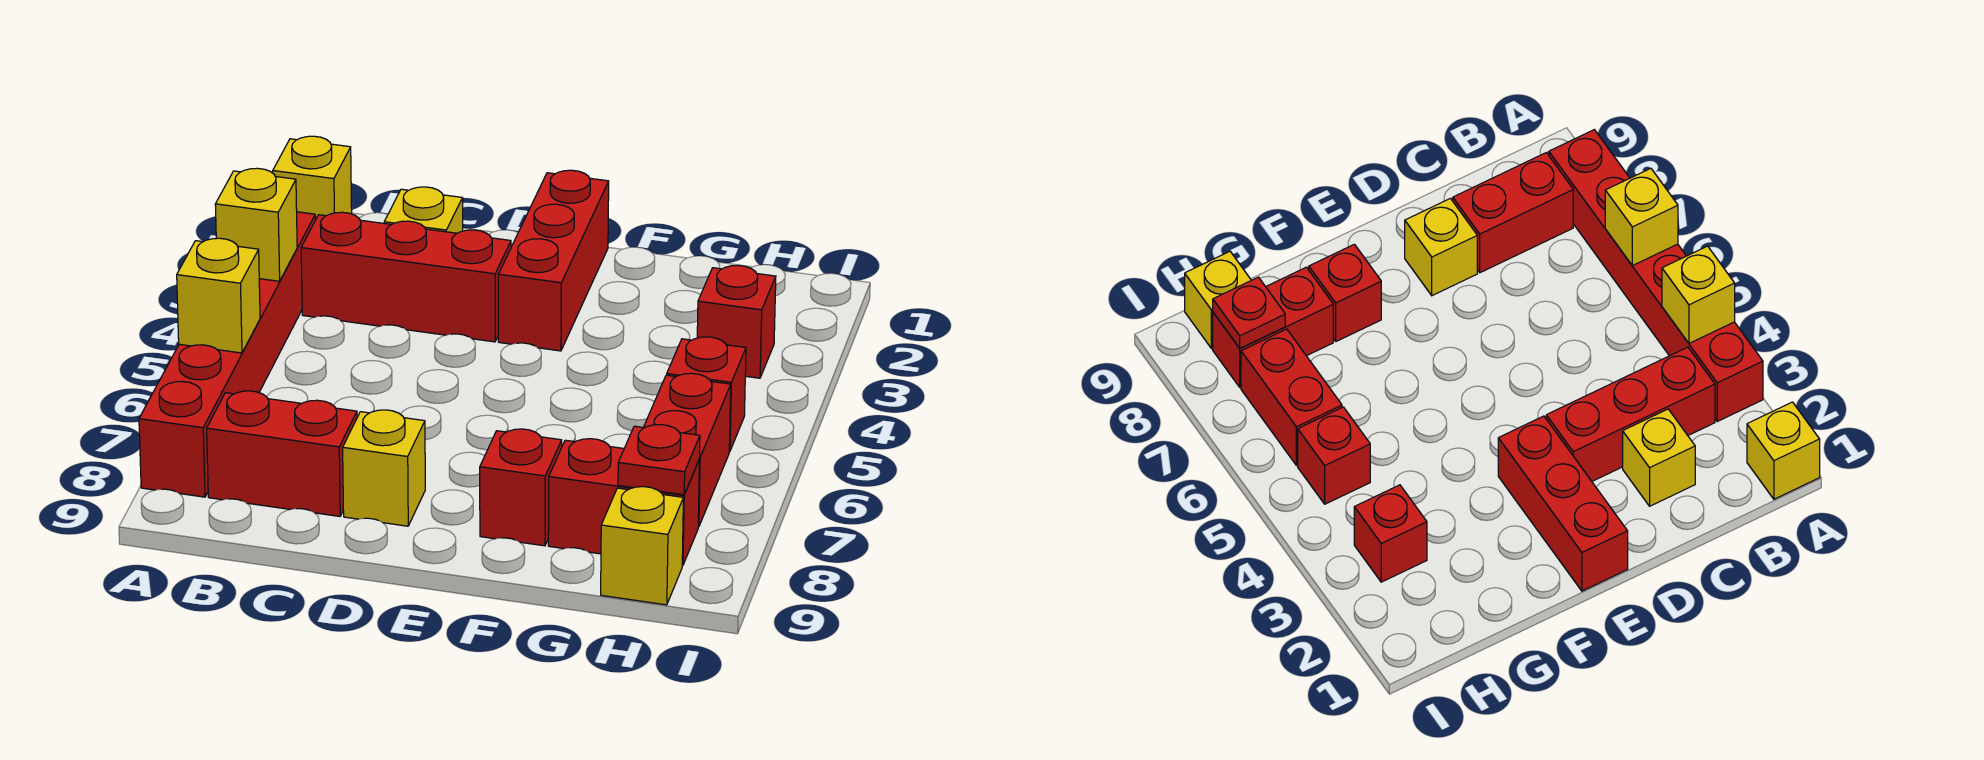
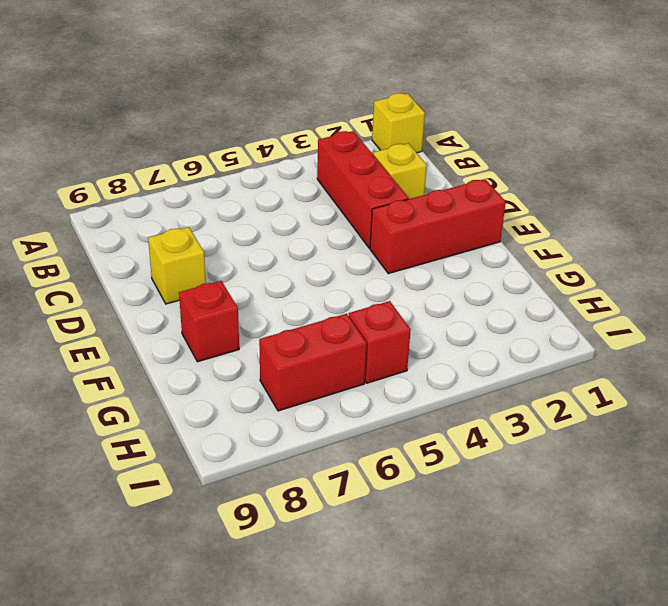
none -> red 1x6 brick [139,212,315,497]
none -> red 1x2 brick [207,391,357,516]
none -> red 1x2 brick [548,439,699,566]

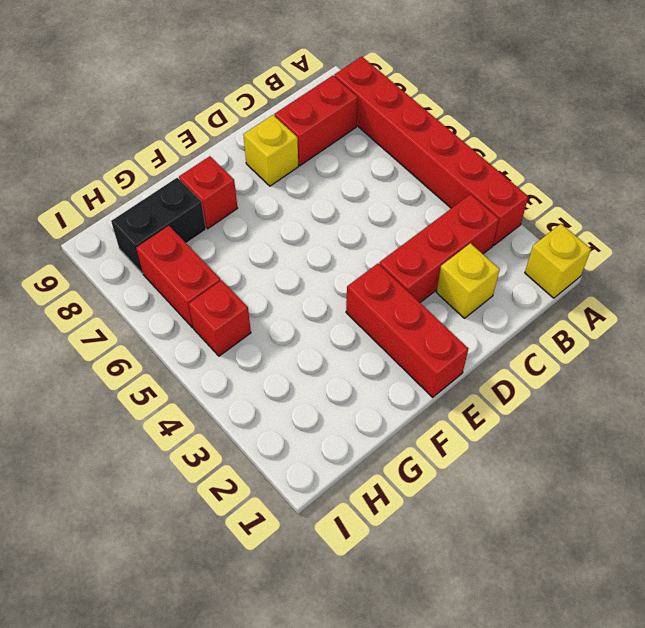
black 1x2 brick [111,178,206,273] -> red 1x2 brick [548,439,699,566]
none -> red 1x1 brick [697,265,776,378]
none -> yellow 1x1 brick [601,487,683,605]
none -> yellow 1x1 brick [215,168,297,281]

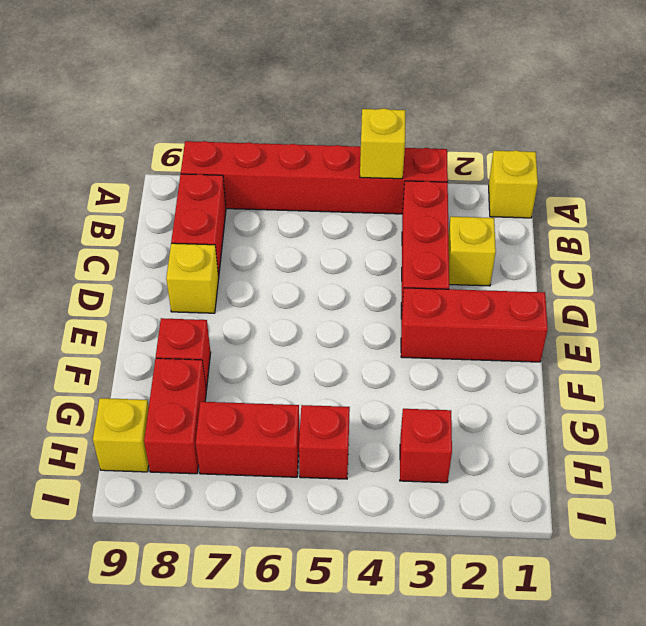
none -> yellow 1x1 brick [177,238,260,353]
none -> red 1x1 plate [618,425,700,495]

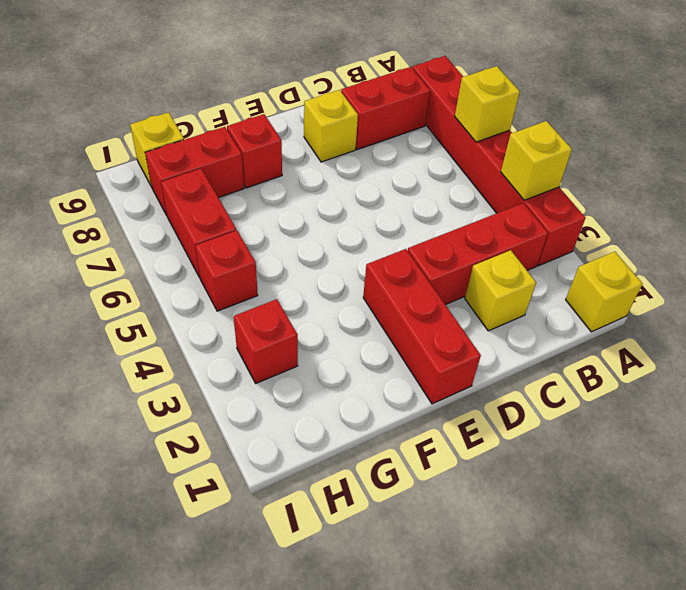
none -> red 1x1 plate [618,425,700,495]

